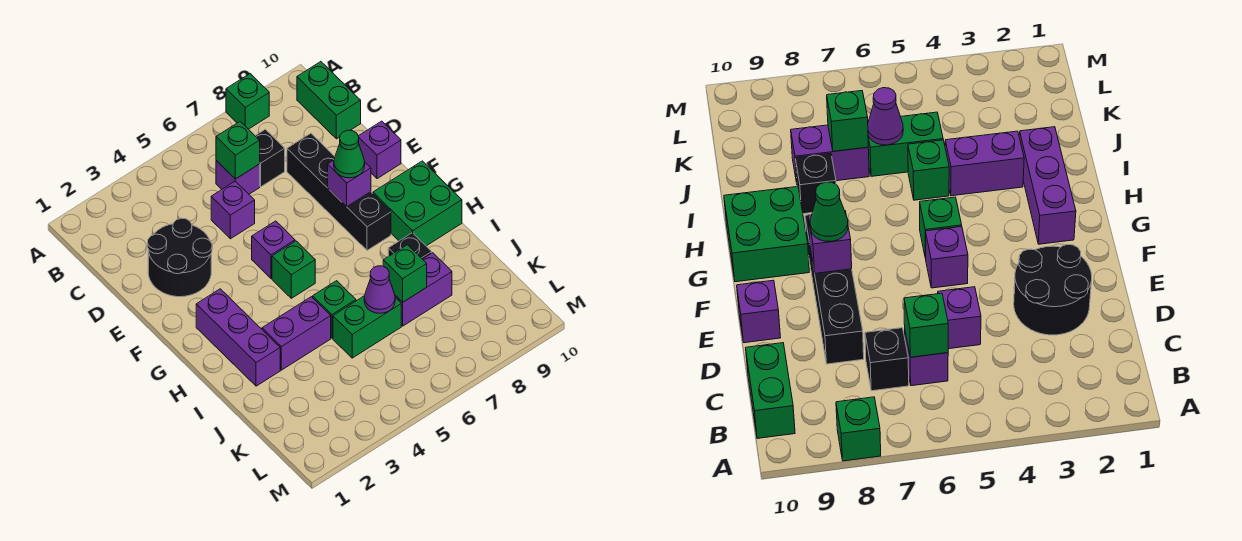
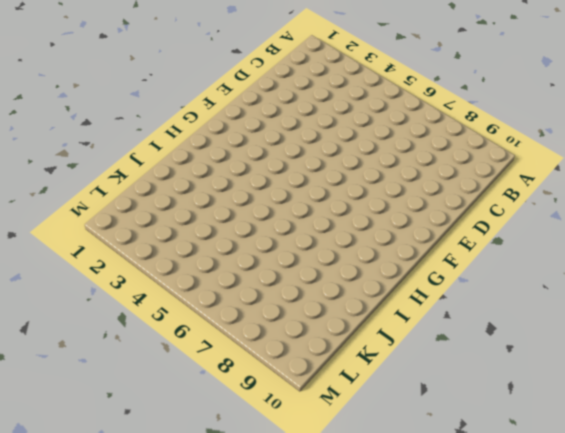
none -> green 1x1 brick [226,74,269,129]
none -> green 1x2 brick [297,62,361,139]
none -> purple 1x1 brick [216,161,260,194]

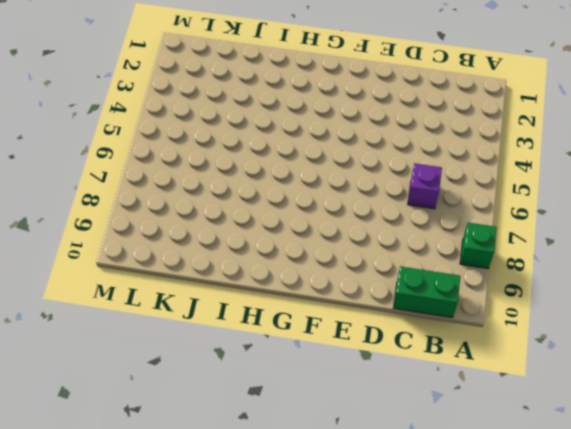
none -> black 1x1 brick [255,129,285,187]
none -> black 2x2 round brick [147,218,212,297]
none -> purple 1x1 brick [211,181,255,239]

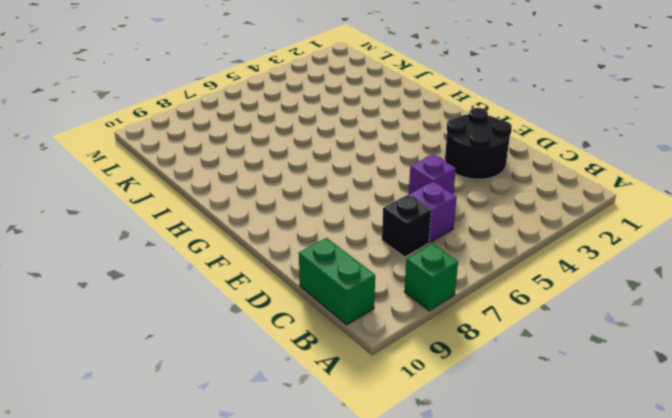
none -> black 1x4 brick [287,133,391,250]
none -> purple 1x1 brick [359,121,401,179]
none -> purple 1x1 brick [252,221,295,278]

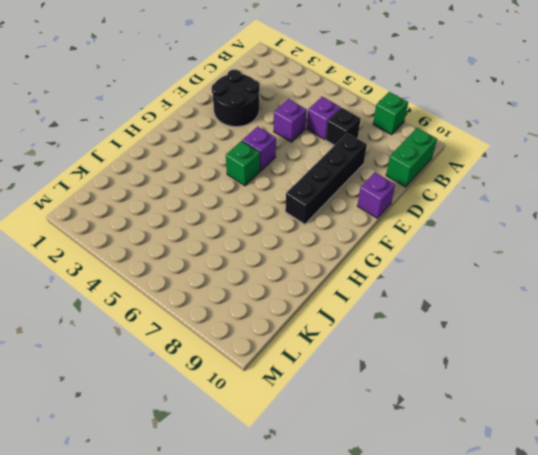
none -> purple 1x3 brick [196,289,280,386]
none -> green 2x2 brick [373,161,462,246]
none -> purple 1x2 brick [262,297,331,370]

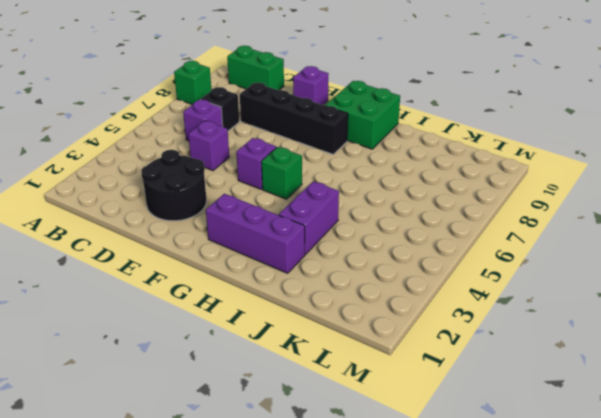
none -> green 1x1 brick [313,281,356,338]
none -> black 1x1 brick [388,233,432,259]
none -> green 1x2 brick [333,296,401,358]

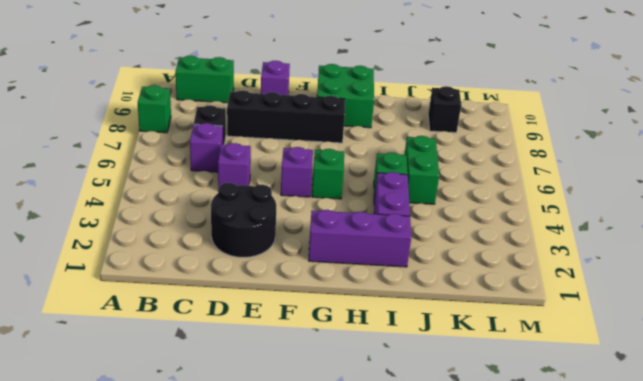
black 1x1 brick [428,86,461,133] -> black 1x1 brick moved to [388,233,432,259]
none -> purple 1x2 brick [395,253,452,326]
none -> green 1x1 brick [216,122,260,179]
none -> purple 1x1 brick [328,160,371,207]

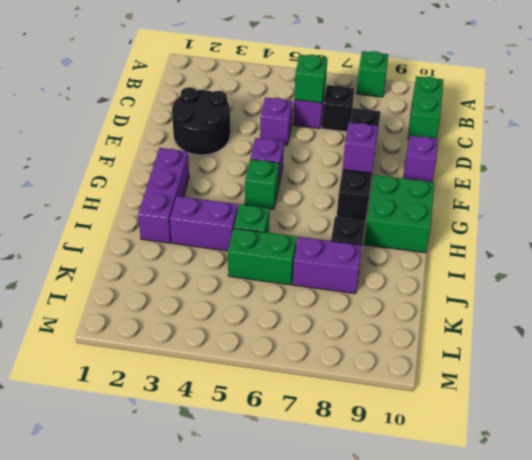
none -> purple 1x1 cone [364,266,395,313]
none -> green 1x1 brick [383,245,427,302]
none -> green 1x1 cone [334,130,365,178]

